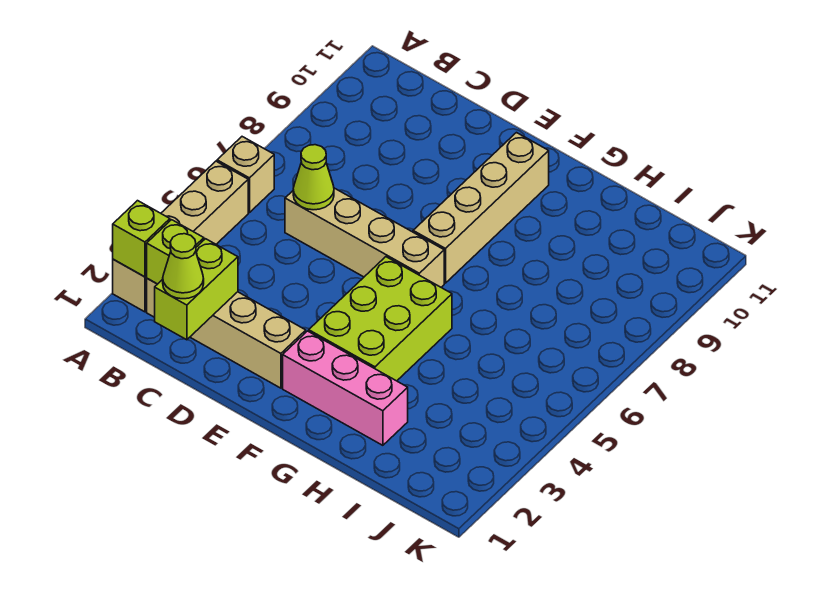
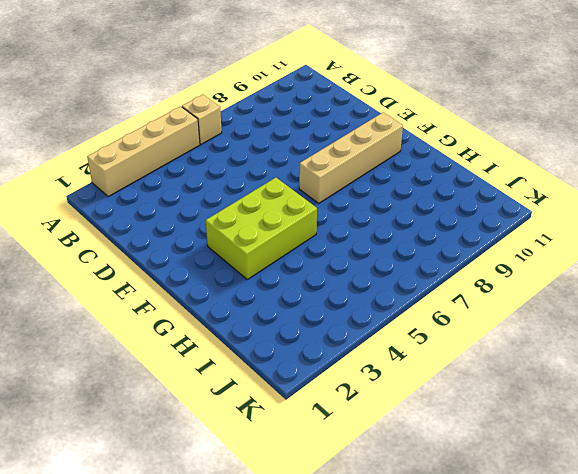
none -> tan 1x4 brick [147,279,306,388]
none -> tan 1x4 brick [285,188,444,287]
none -> pink 1x3 brick [283,331,408,445]

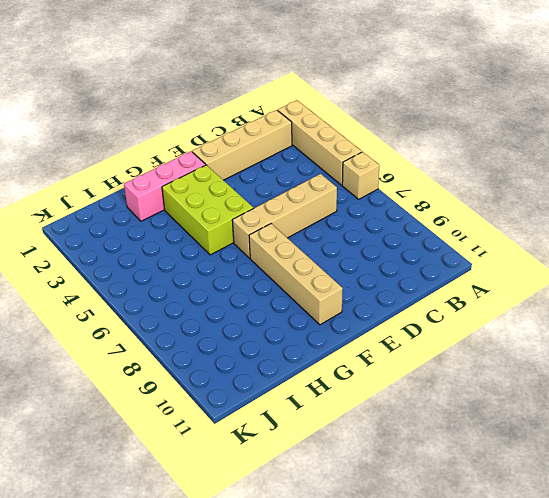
none -> lime 1x1 brick [113,201,170,277]
none -> lime 1x1 brick [147,220,204,284]
none -> lime 1x2 brick [155,239,238,340]

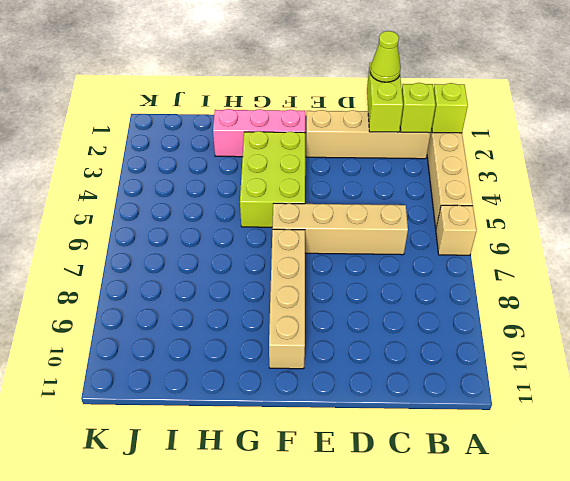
none -> lime 1x1 cone [293,145,334,210]

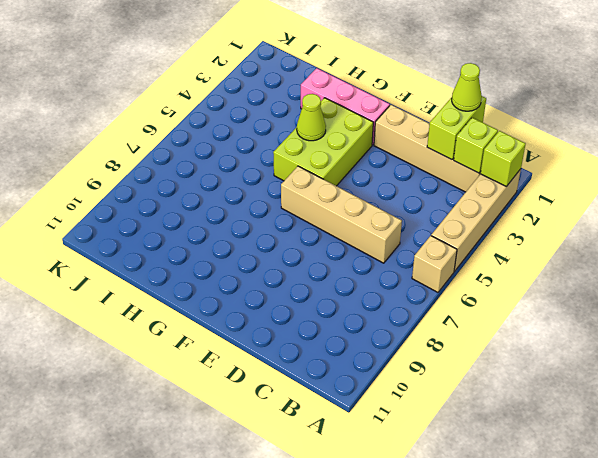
lime 1x1 cone [297,94,326,141] -> lime 1x1 cone moved to [293,145,334,210]
none -> tan 1x4 brick [413,133,549,283]

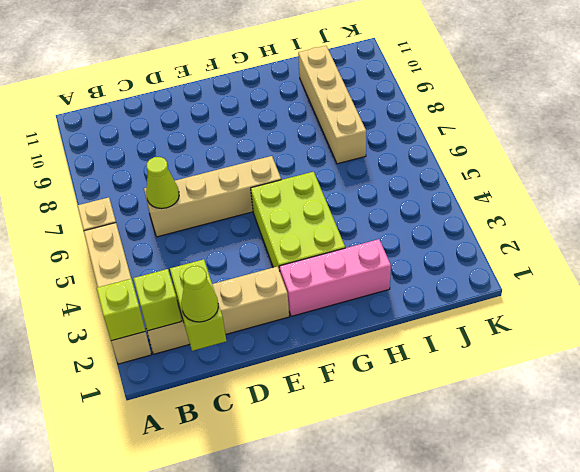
tan 1x4 brick [298,46,366,164] -> tan 1x4 brick moved to [413,133,549,283]

